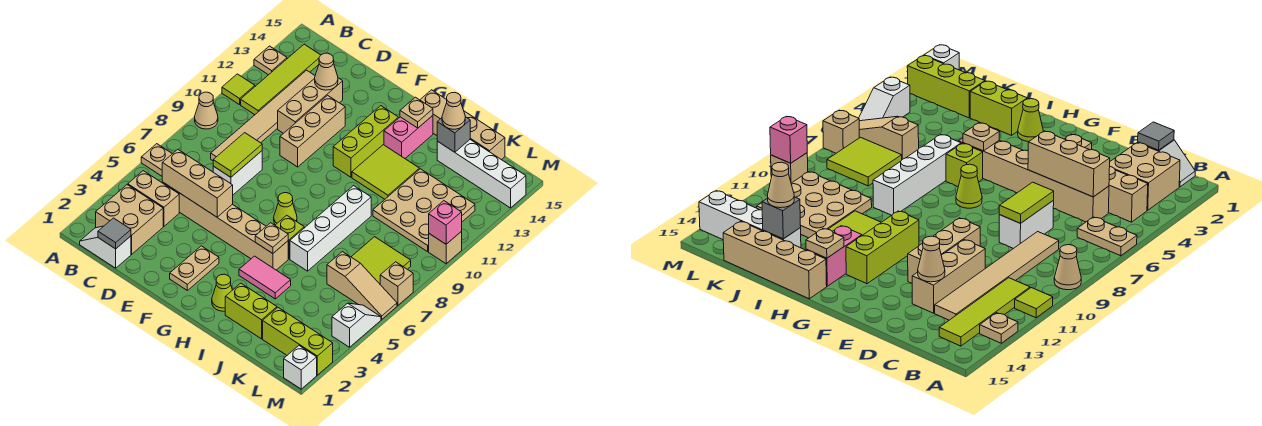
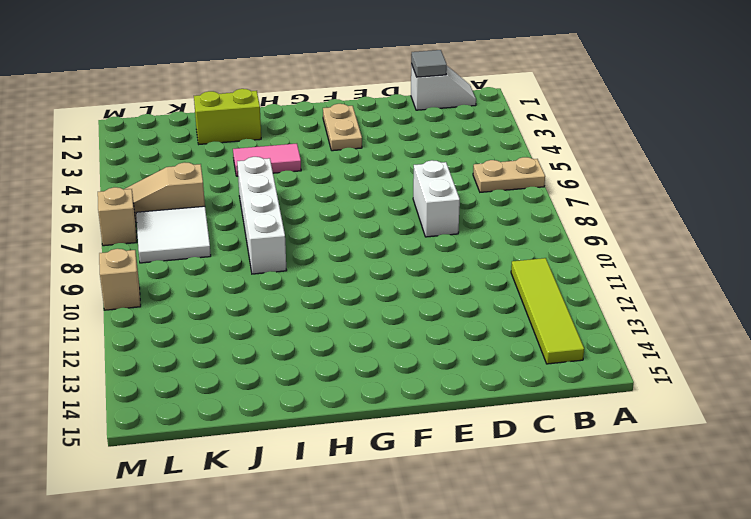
white 2x2 tile [136,206,211,263] -> lime 2x2 tile [351,237,411,284]
none -> tan 1x1 cone [195,92,218,129]
none -> lime 1x1 tile [222,74,255,105]
none -> tan 1x1 plate [254,46,287,75]
none -> tan 2x2 brick [96,185,163,254]

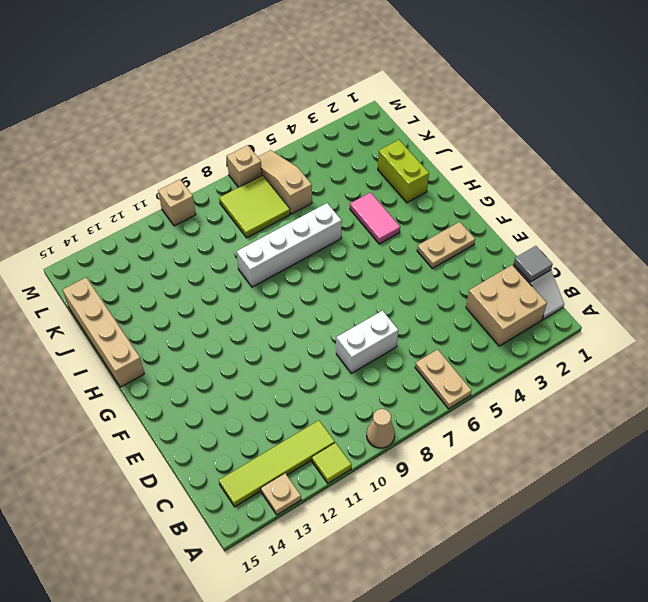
none -> tan 1x2 brick [128,171,179,226]
none -> tan 1x6 brick [162,182,288,270]
none -> tan 1x6 tile [211,70,315,161]
none -> tan 1x3 brick [278,78,343,133]

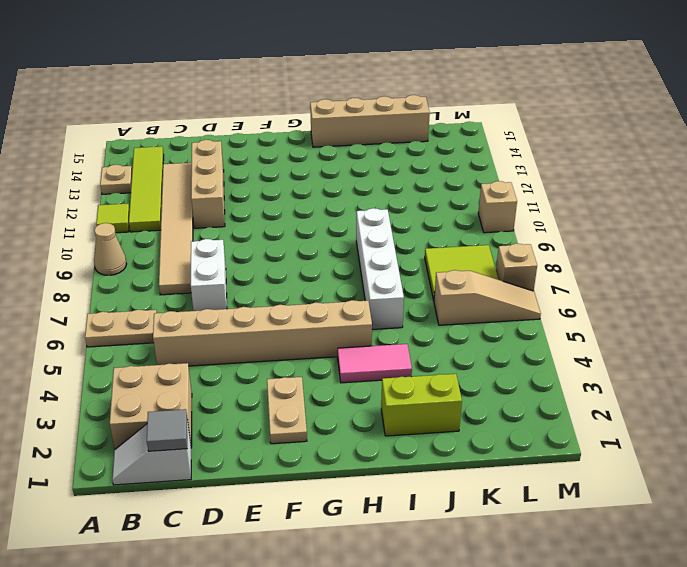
none -> tan 1x2 brick [128,171,179,226]
none -> tan 1x3 brick [280,95,345,167]
none -> lime 1x1 cone [274,193,297,225]
none -> lime 1x3 brick [333,106,398,177]

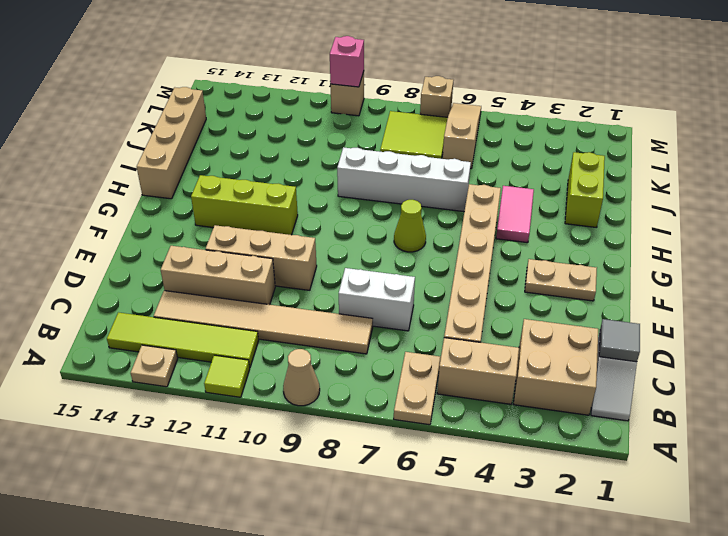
tan 1x2 brick [437,338,519,404] -> tan 1x2 brick turned to [128,171,179,226]
none -> lime 1x1 cone [212,274,232,311]
none -> lime 1x1 brick [275,215,304,259]
none -> lime 2x2 tile [352,145,419,199]
none -> pink 1x2 brick [384,116,433,158]

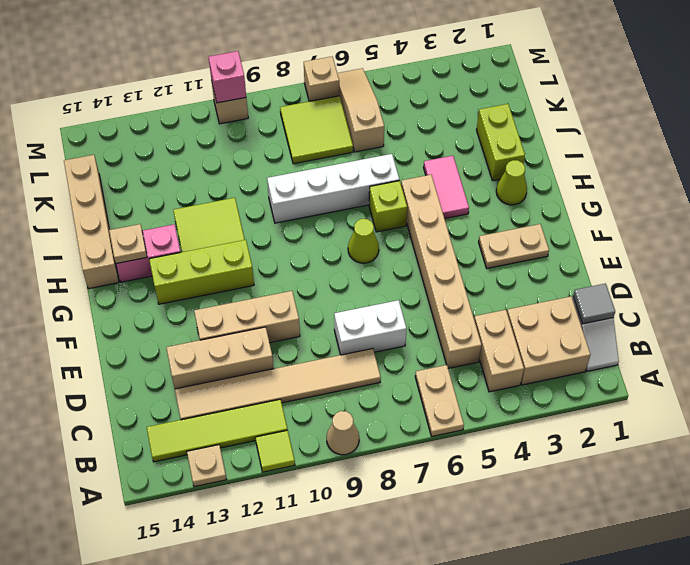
none -> tan 3x3 plate [373,169,475,252]
none -> white 1x4 brick [437,140,526,208]
none -> lime 1x3 brick [263,308,333,375]
none -> white 1x1 brick [284,346,317,389]

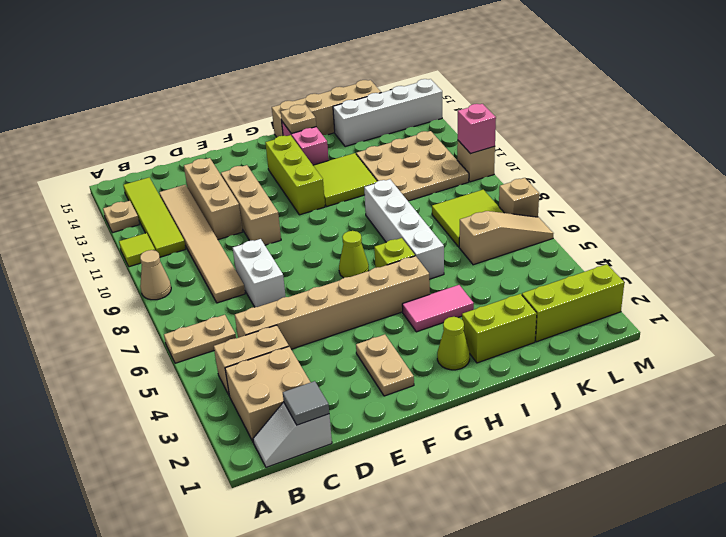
none -> white 1x1 brick [284,346,317,389]
none -> white 1x2 slope [332,303,381,347]
none -> tan 1x3 brick [162,149,233,217]
none -> lime 1x2 tile [213,133,262,177]

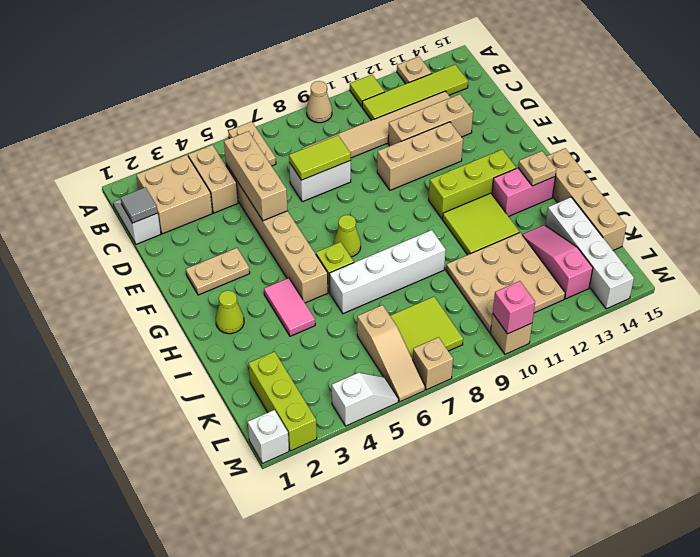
pink 1x3 slope [522,225,593,299] -> none
none -> lime 1x2 brick [225,283,277,339]
none -> tan 1x1 cone [315,53,338,90]
none -> tan 1x1 plate [255,223,288,254]
none -> grey 1x1 brick [437,117,470,152]

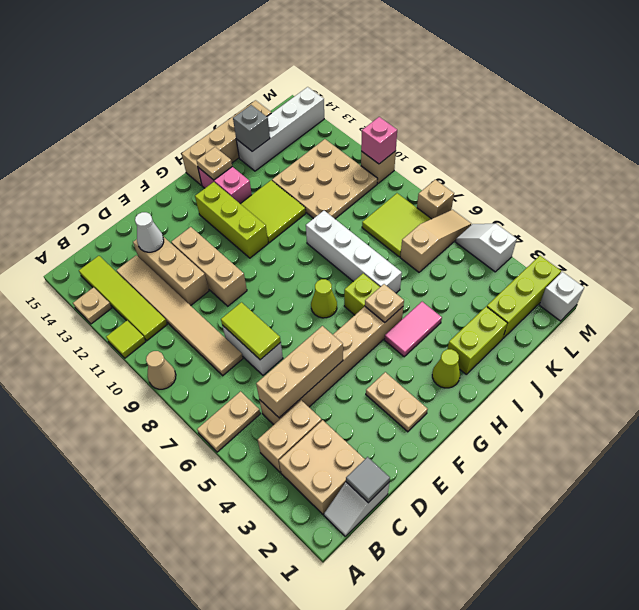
white 1x1 cone [135,212,164,252] -> tan 1x1 cone [315,53,338,90]
none -> tan 1x1 cone [442,92,465,129]

